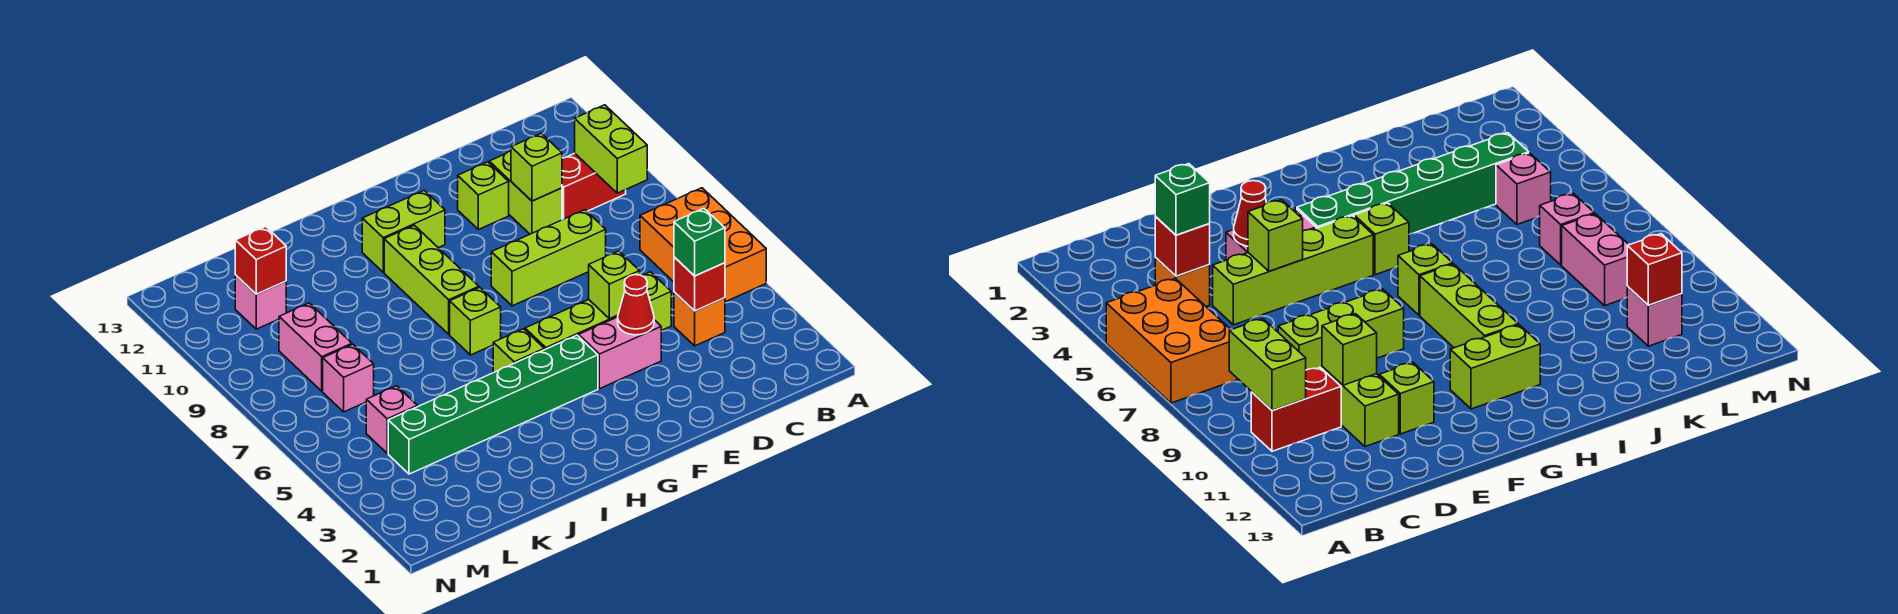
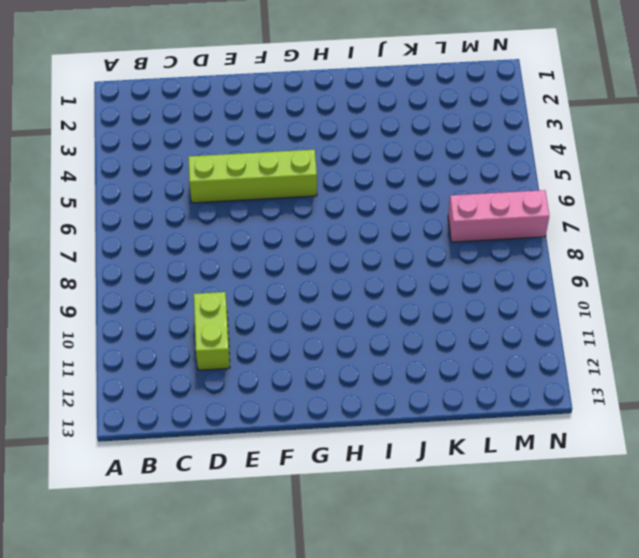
pink 1x3 brick [448,190,549,242] -> pink 1x1 brick [323,344,374,412]
none -> orange 2x3 brick [640,188,766,302]
none -> red 1x2 brick [562,153,626,220]
none -> orange 1x1 brick [674,292,725,346]

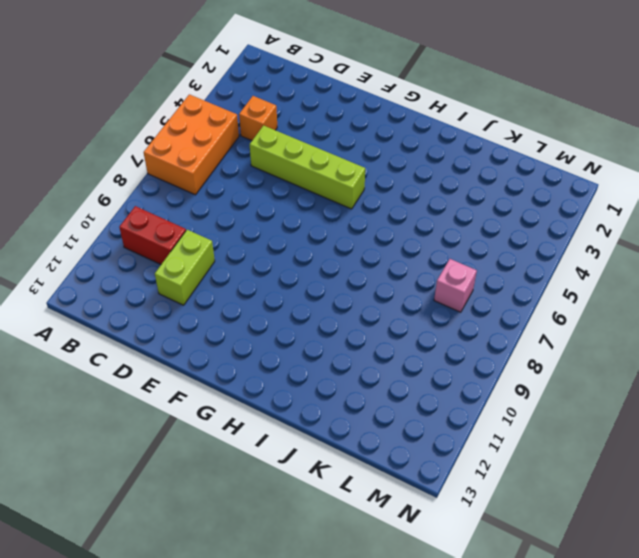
none -> lime 1x3 brick [491,210,606,306]
none -> pink 1x2 brick [579,317,661,389]
none -> lime 1x1 brick [458,162,509,230]

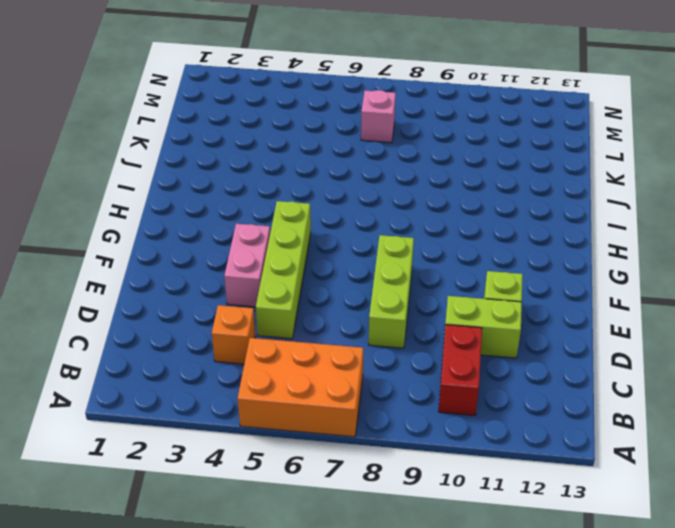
none -> green 1x6 brick [388,335,598,474]
none -> lime 1x2 brick [362,190,445,272]
none -> lime 1x1 brick [493,329,544,373]

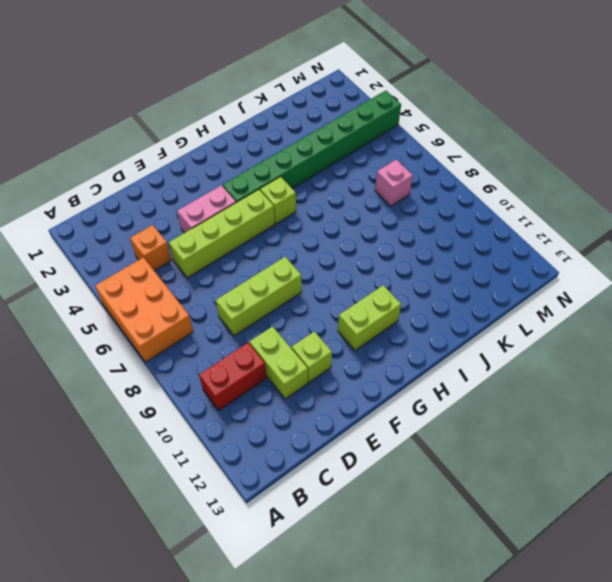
green 1x8 brick [223,91,401,202] -> green 1x6 brick [388,335,598,474]
none -> lime 1x1 brick [450,287,501,355]
none -> lime 1x3 brick [384,225,479,334]
none -> pink 1x1 brick [366,386,417,453]

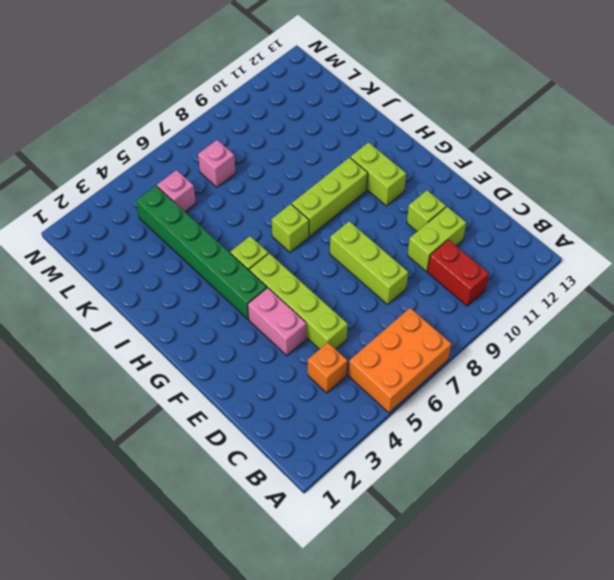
none -> pink 1x2 brick [279,303,352,391]
none -> pink 1x1 brick [235,275,286,329]
none -> lime 1x2 brick [575,105,647,193]

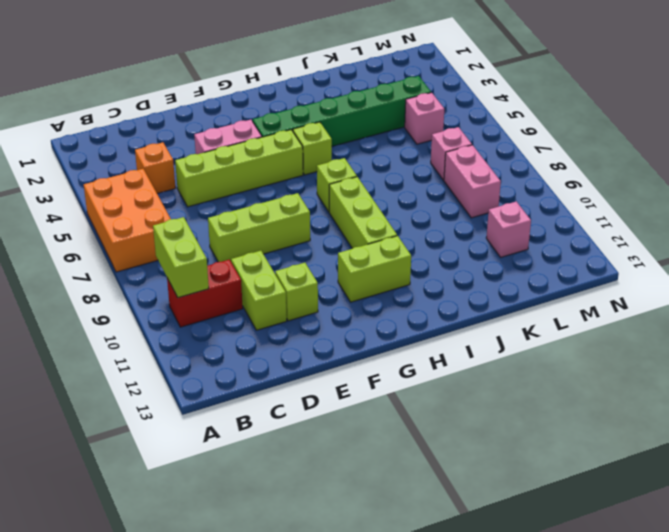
none -> red 1x1 brick [674,257,725,311]
none -> lime 1x1 brick [511,133,562,201]
none -> red 1x1 cone [618,275,654,335]

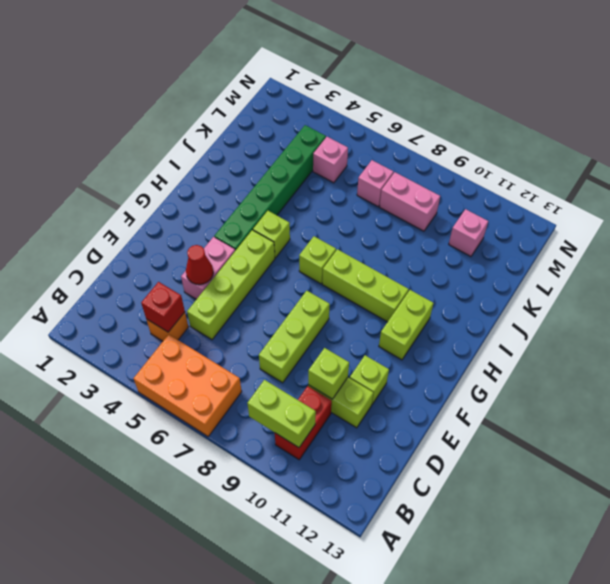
none -> lime 1x1 brick [589,251,640,319]
none -> red 1x1 brick [235,227,286,294]
none -> green 1x1 brick [674,208,725,276]

